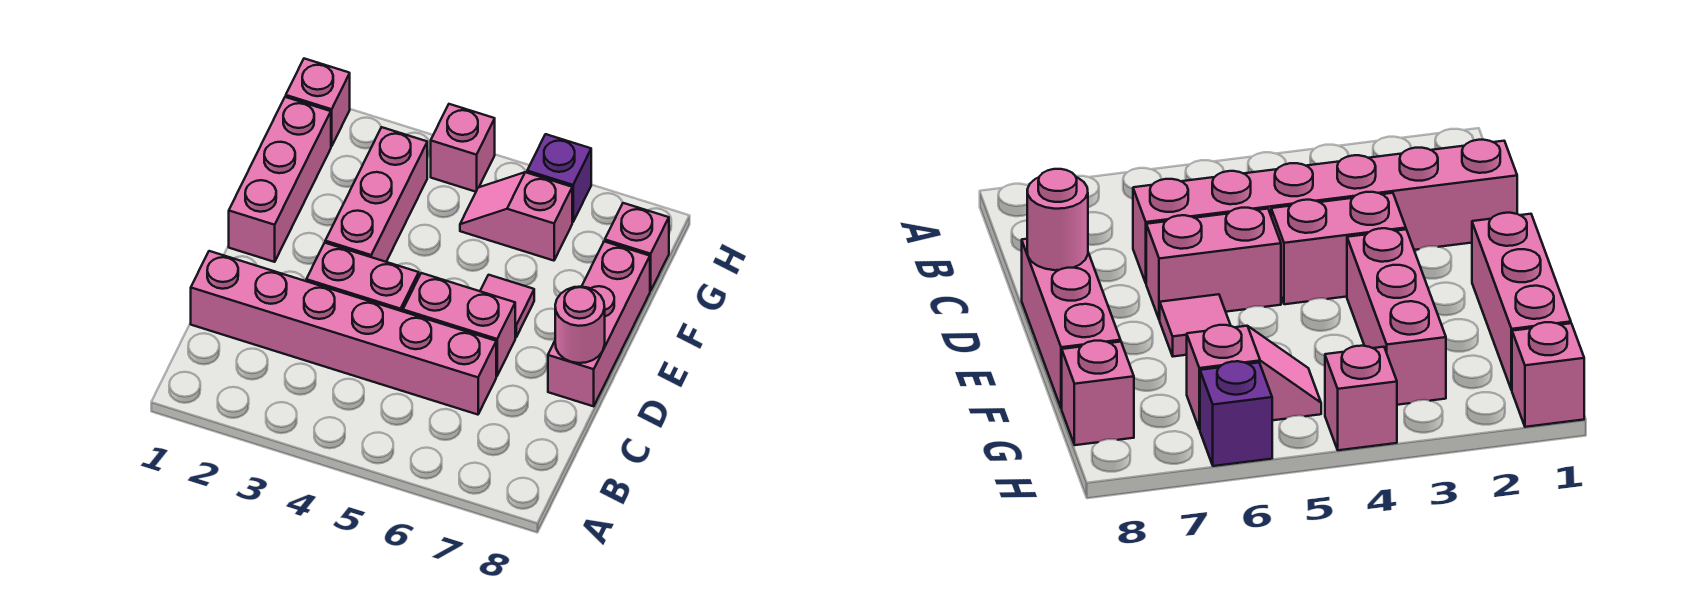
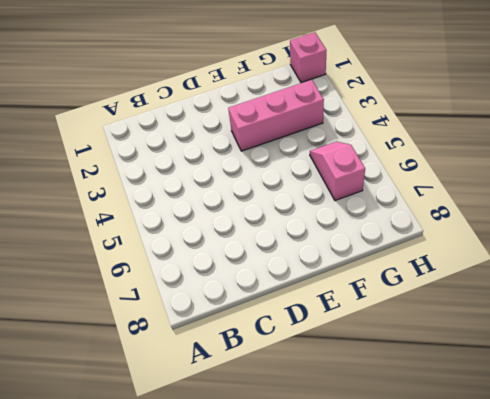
none -> pink 1x6 brick [191,251,496,415]
none -> pink 1x2 brick [306,243,419,312]
none -> pink 1x2 brick [403,273,515,376]

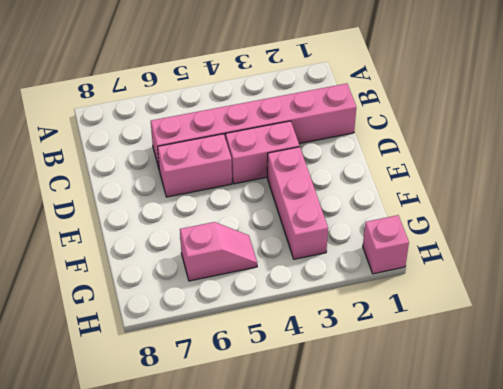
none -> pink 1x3 brick [548,241,650,406]
none -> pink 1x3 brick [229,97,331,262]
none -> pink 1x1 tile [480,275,534,338]

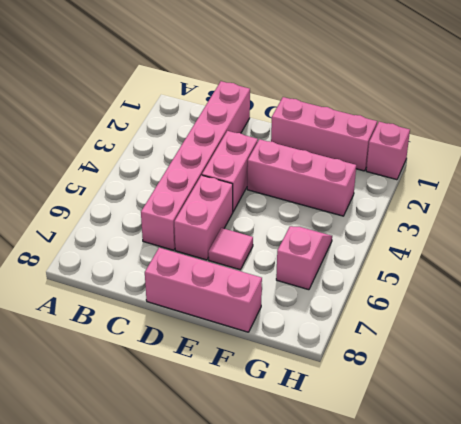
none -> pink 1x1 brick [605,203,669,291]
none -> pink 1x1 brick [431,104,495,192]
none -> purple 1x1 brick [527,134,591,222]

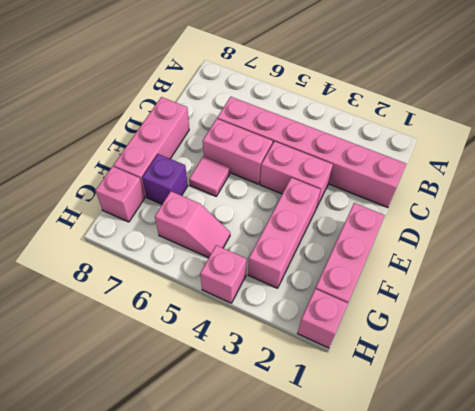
purple 1x1 brick [142,154,188,204] -> purple 1x1 brick moved to [527,134,591,222]
none -> pink 1x1 round brick [555,287,605,363]

